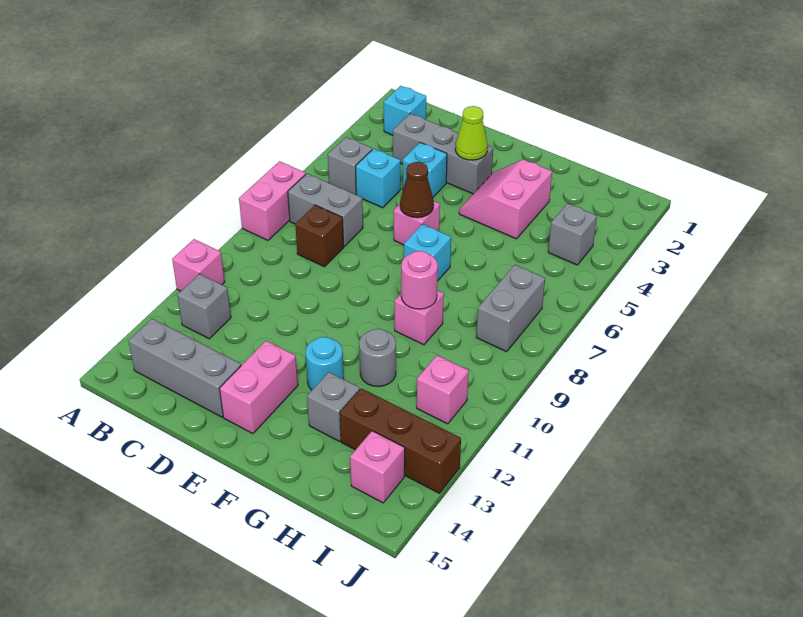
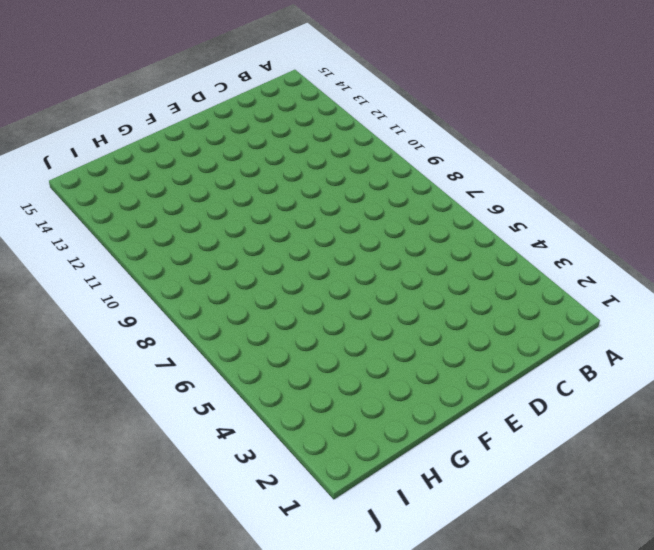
none -> pink 1x2 brick [239,161,306,240]
none -> pink 1x1 brick [172,239,225,291]
none -> cyan 1x1 brick [384,86,426,135]

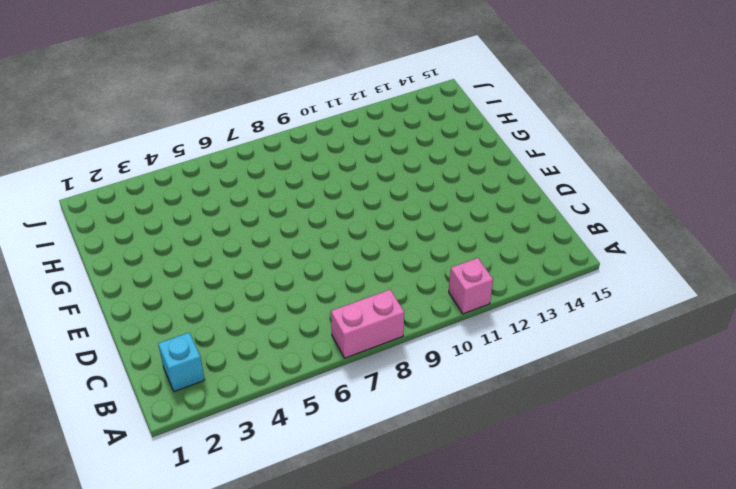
none -> grey 1x1 brick [328,137,372,195]
none -> grey 1x2 brick [288,173,363,247]
none -> grey 1x1 brick [177,274,231,339]

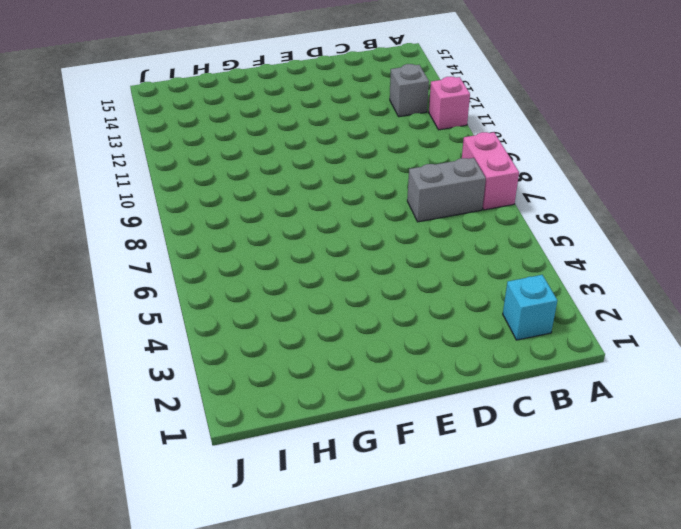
none -> grey 1x1 brick [328,137,372,195]
none -> grey 1x3 brick [129,318,241,417]
none -> grey 1x3 brick [393,114,493,194]

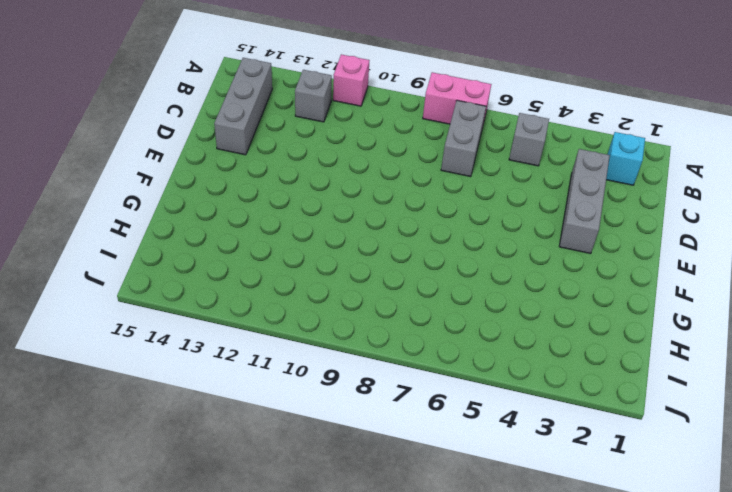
none -> cyan 1x1 brick [356,149,400,208]
none -> brown 1x1 brick [295,205,344,267]
none -> cyan 1x1 brick [403,142,447,197]

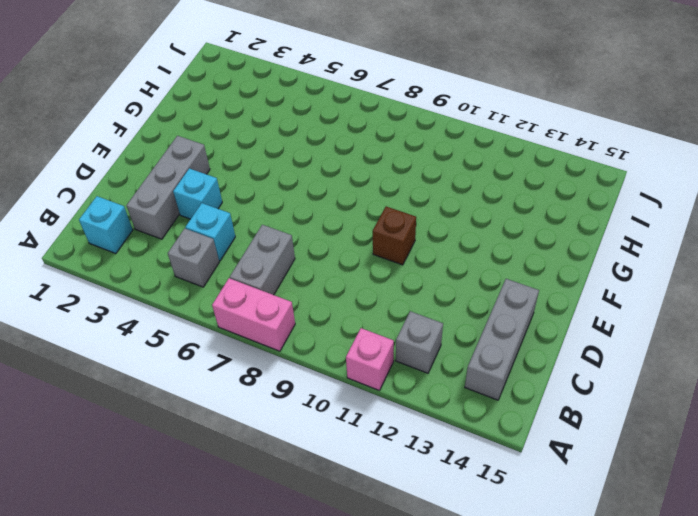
brown 1x1 brick [373,206,416,265] -> brown 1x1 brick moved to [295,205,344,267]
none -> pink 1x1 brick [394,201,440,245]
none -> pink 1x2 brick [220,341,298,434]
none -> pink 2x2 slope [459,159,552,239]

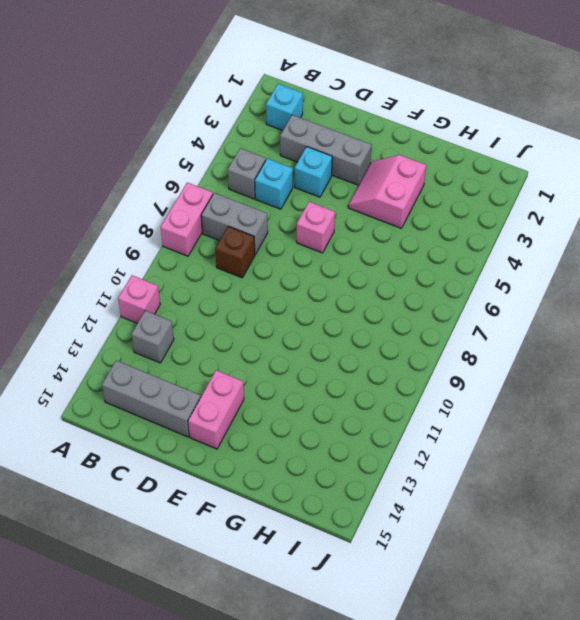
none -> cyan 1x1 brick [404,224,451,281]
none -> cyan 1x1 round brick [306,337,344,390]
none -> pink 1x1 brick [395,290,444,345]

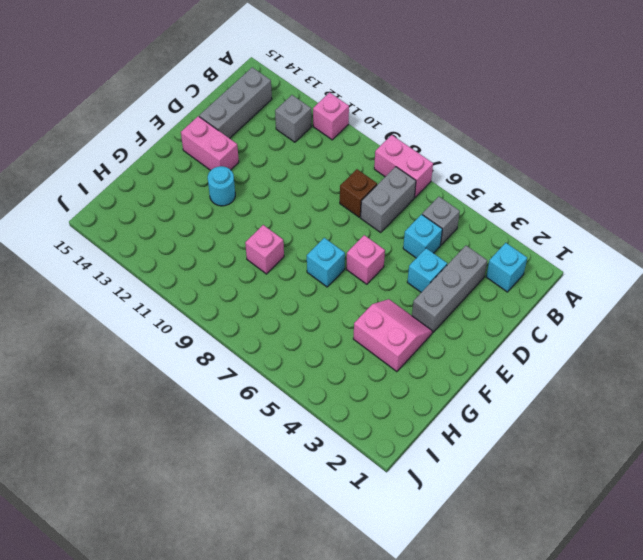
none -> grey 1x1 round brick [359,329,396,387]
none -> grey 1x1 brick [307,372,360,441]
none -> brown 1x3 brick [340,388,461,493]

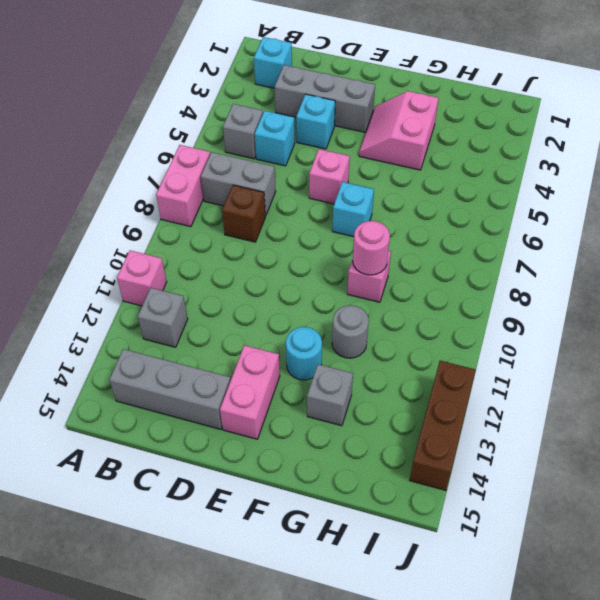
brown 1x3 brick [410,361,476,490] -> brown 1x3 brick turned to [340,388,461,493]
none -> grey 1x1 brick [548,203,597,265]
none -> grey 1x2 brick [476,265,545,352]
none -> pink 1x1 brick [417,355,469,424]

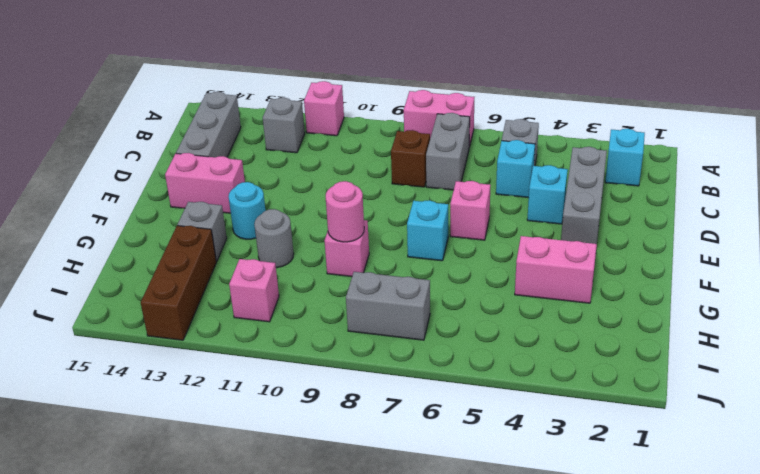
none -> grey 1x1 brick [548,203,597,265]
none -> pink 1x1 brick [350,431,405,503]
none -> lime 1x1 cone [455,106,488,160]

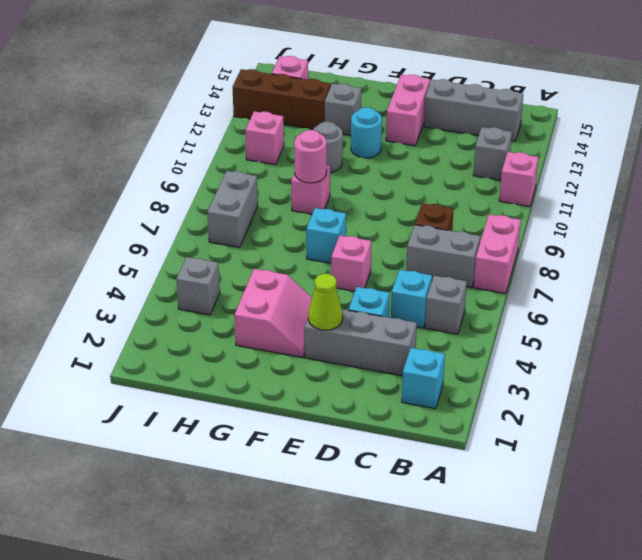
none -> brown 1x1 cone [400,162,434,218]

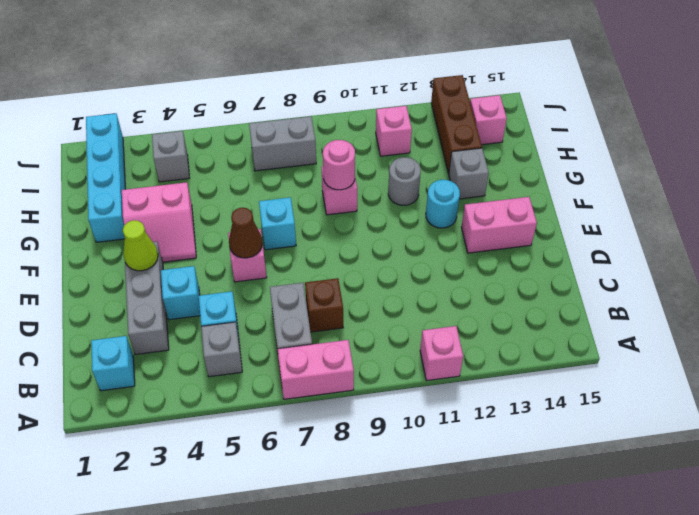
cyan 1x4 brick [86,114,125,242] -> none
none -> grey 1x1 brick [177,274,231,339]
none -> grey 1x3 brick [129,318,241,417]

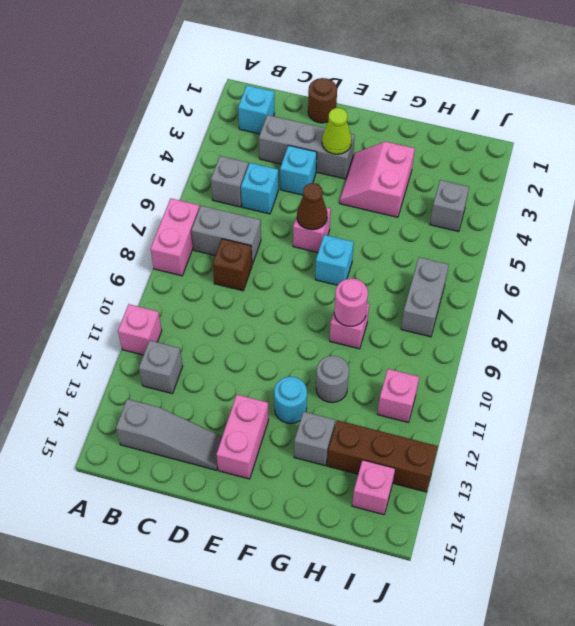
grey 1x3 slope [116,399,222,470] -> grey 1x3 brick [129,318,241,417]
brown 1x1 round brick [308,78,337,123] -> none

